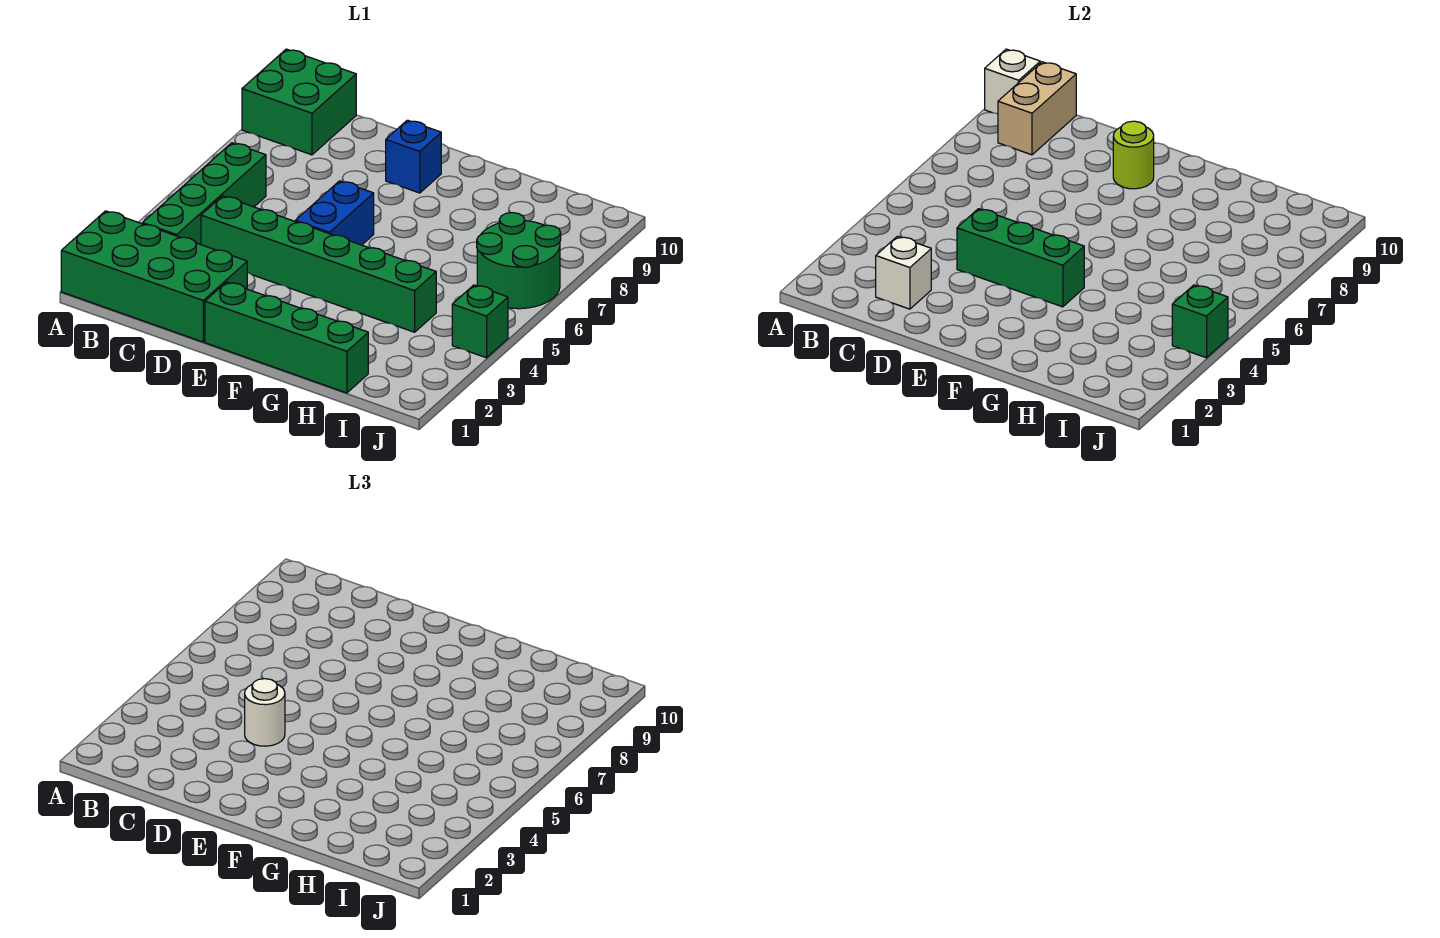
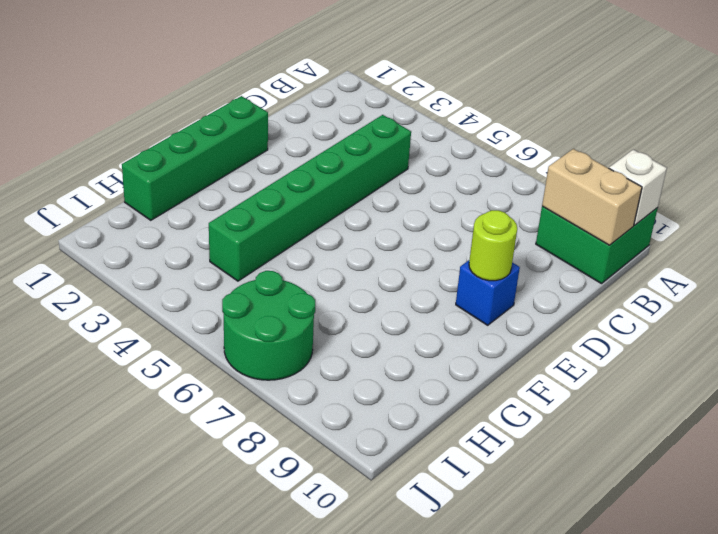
none -> green 2x4 brick [61,211,247,342]
none -> green 1x4 brick [142,143,266,244]
none -> blue 1x2 brick [295,181,374,245]

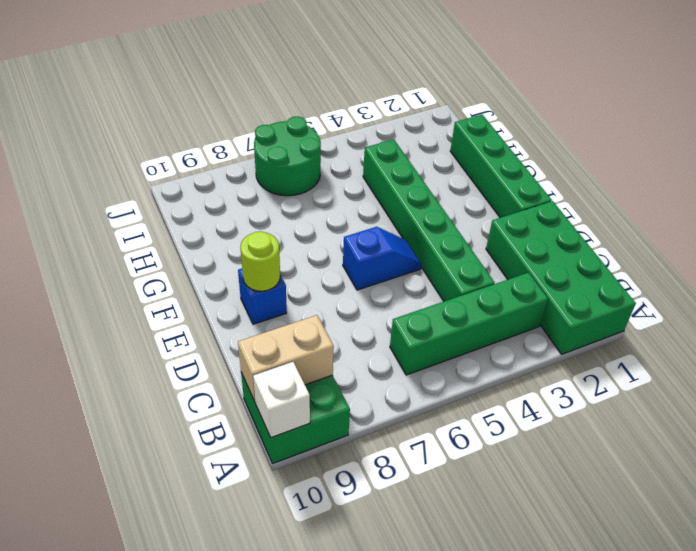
blue 1x2 slope [343,227,422,290] -> blue 1x2 brick [295,181,374,245]
none -> green 1x1 brick [452,285,508,358]
none -> white 1x1 brick [876,236,931,309]
none -> green 1x3 brick [957,209,1084,307]

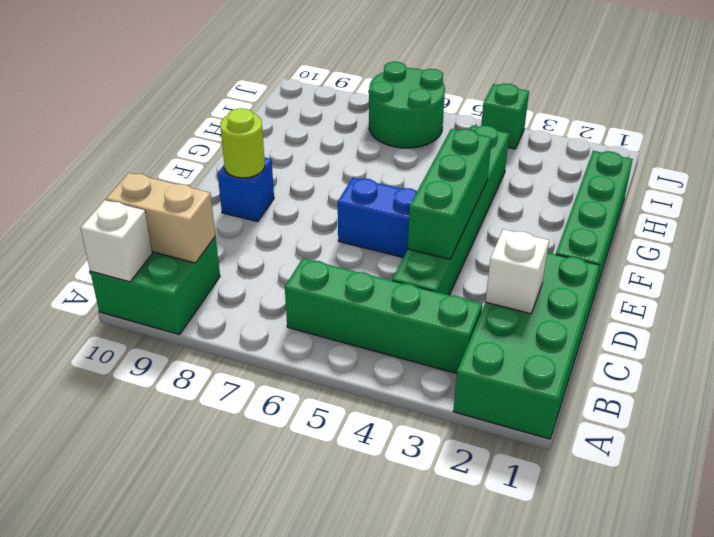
none -> green 1x1 brick [1172,285,1228,358]
none -> white 1x1 round brick [245,679,285,746]

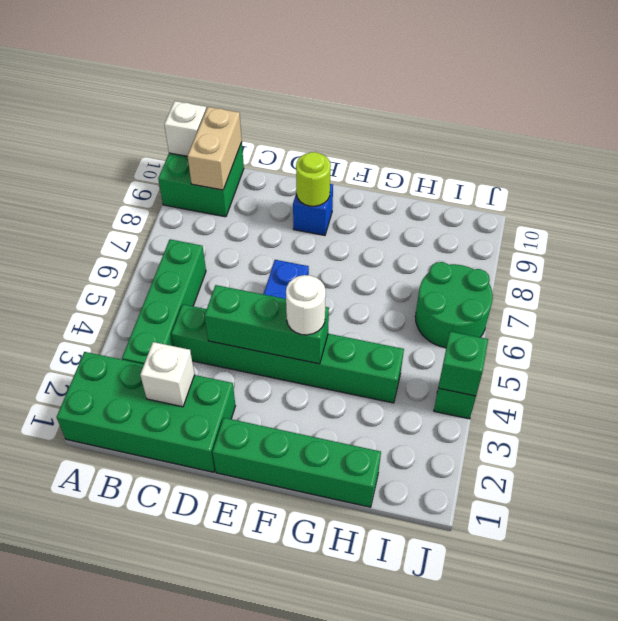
white 1x1 round brick [286,275,326,335] -> white 1x1 round brick moved to [245,679,285,746]

